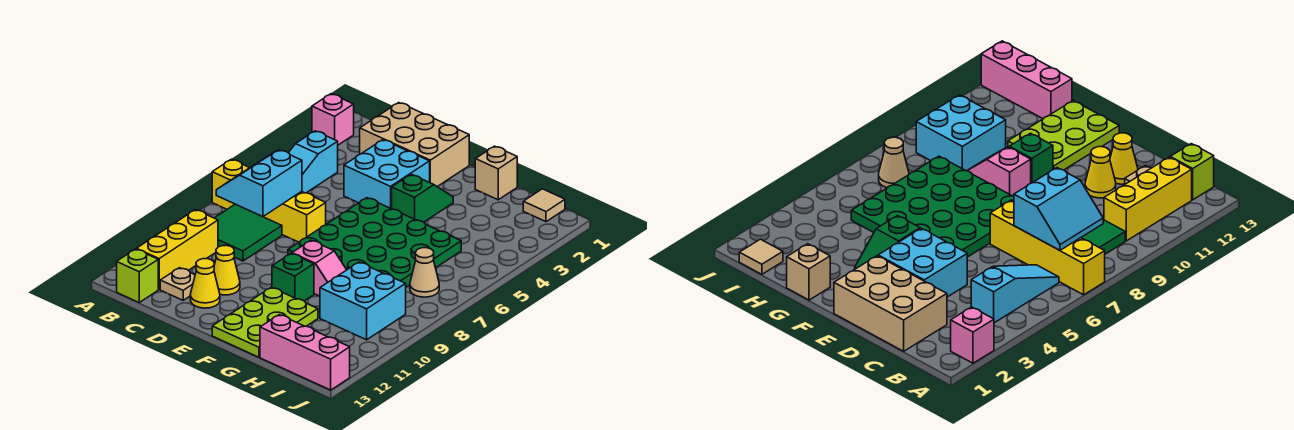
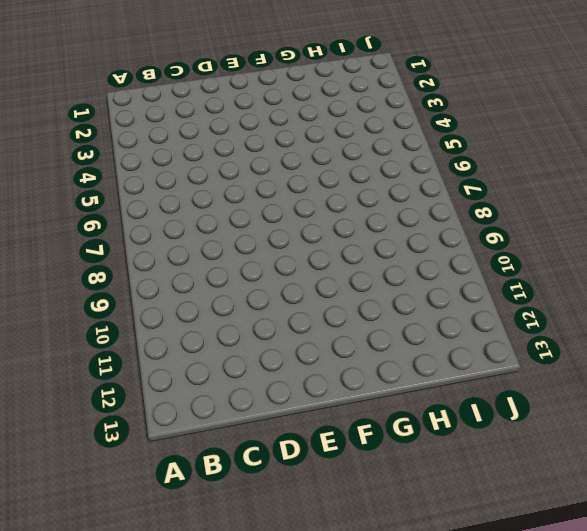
none -> pink 1x1 brick [312,94,354,145]
none -> yellow 1x4 brick [212,159,326,242]
none -> cyan 1x3 slope [289,131,338,193]

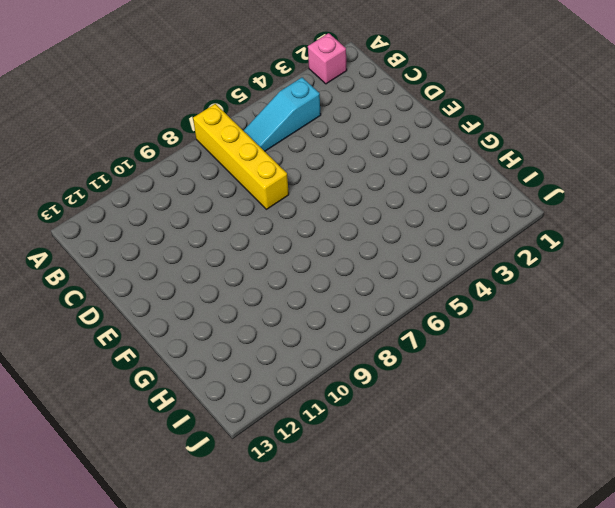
none -> green 2x2 tile [215,204,282,261]
none -> yellow 1x3 brick [136,210,218,289]
none -> lime 1x1 brick [117,249,158,302]

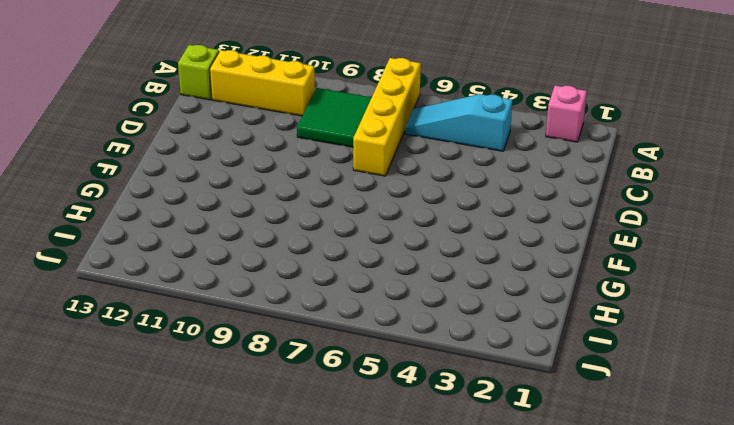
none -> tan 2x3 brick [360,103,469,187]
none -> tan 1x1 plate [160,268,195,300]
none -> cyan 2x2 brick [344,140,430,209]

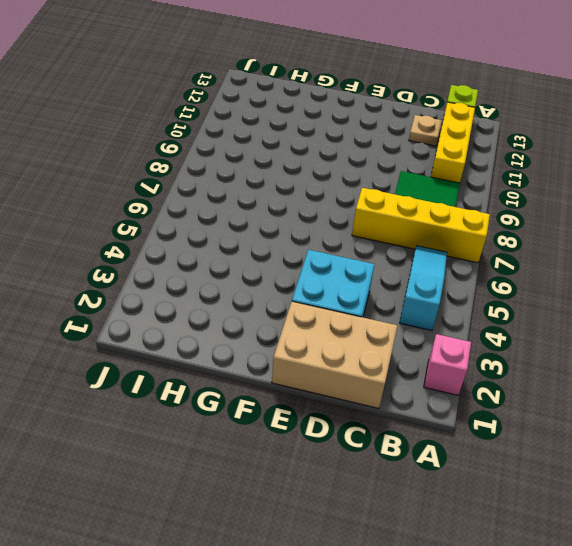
none -> yellow 1x1 cone [214,245,240,295]
none -> yellow 1x1 cone [190,259,220,308]
none -> green 4x4 plate [288,198,461,287]

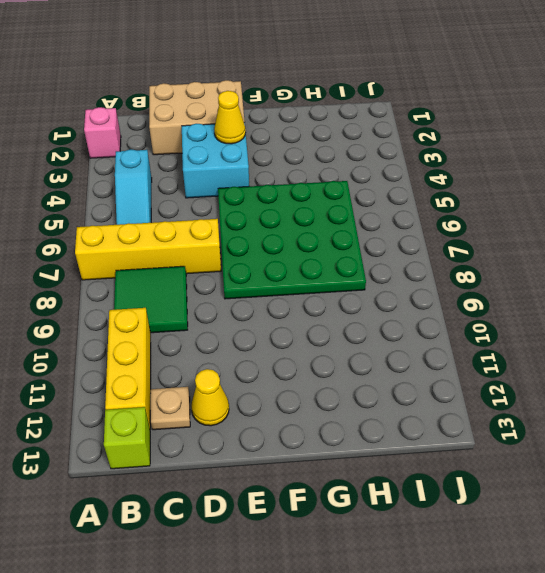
yellow 1x1 cone [214,91,246,144] -> yellow 1x1 cone moved to [214,245,240,295]
none -> green 1x2 slope [392,174,453,222]
none -> pink 1x2 slope [292,240,347,296]
none -> green 1x1 brick [272,254,314,301]

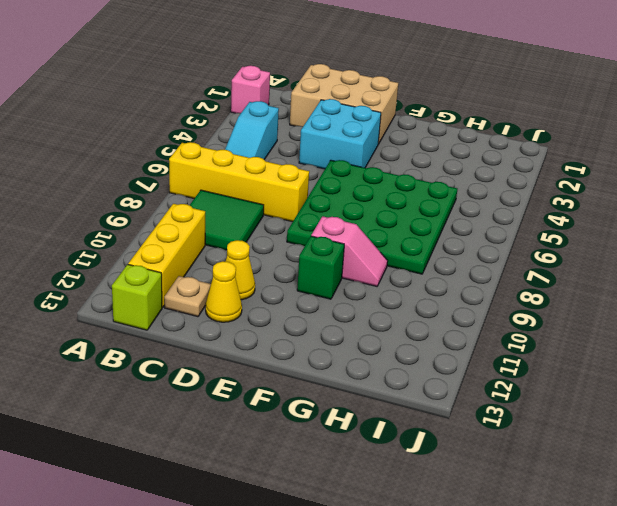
none -> green 1x2 slope [392,174,453,222]
none -> lime 2x3 plate [212,287,318,357]
none -> tan 1x1 brick [475,146,517,200]

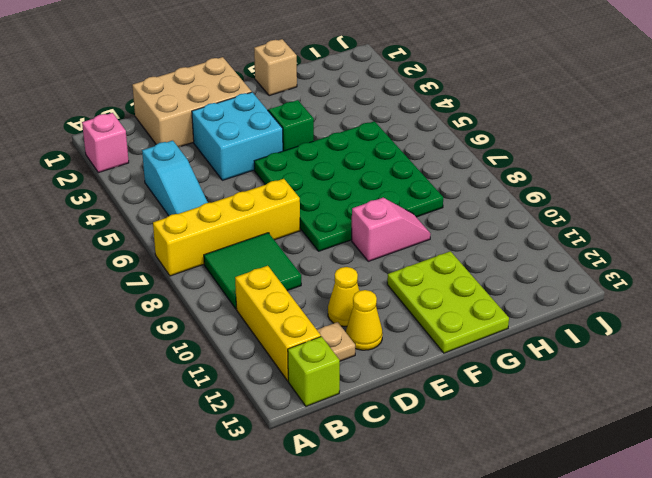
none -> green 1x1 brick [272,254,314,301]
none -> cyan 2x2 brick [320,262,406,340]
none -> pink 1x3 brick [260,315,350,390]

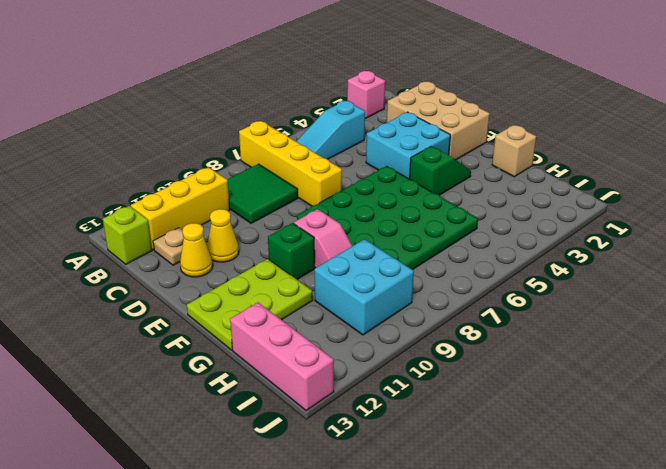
none -> tan 1x1 tile [523,189,565,222]
none -> tan 1x1 cone [410,248,439,297]
none -> cyan 2x2 slope [216,150,302,217]

